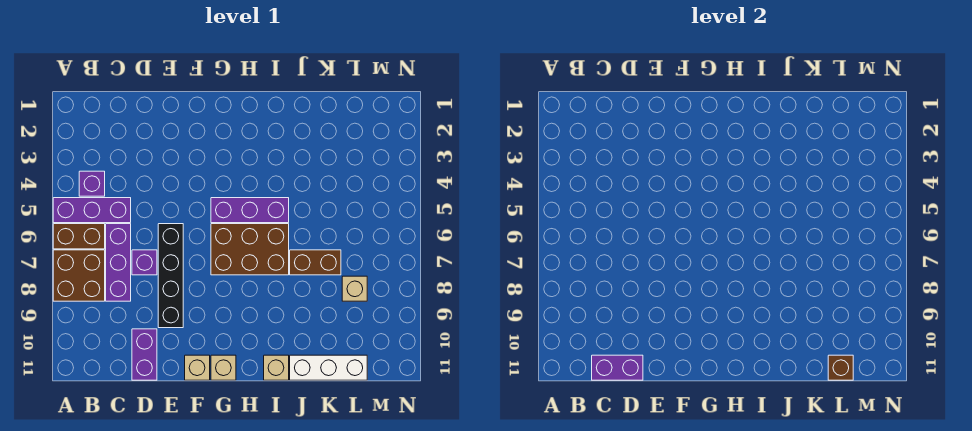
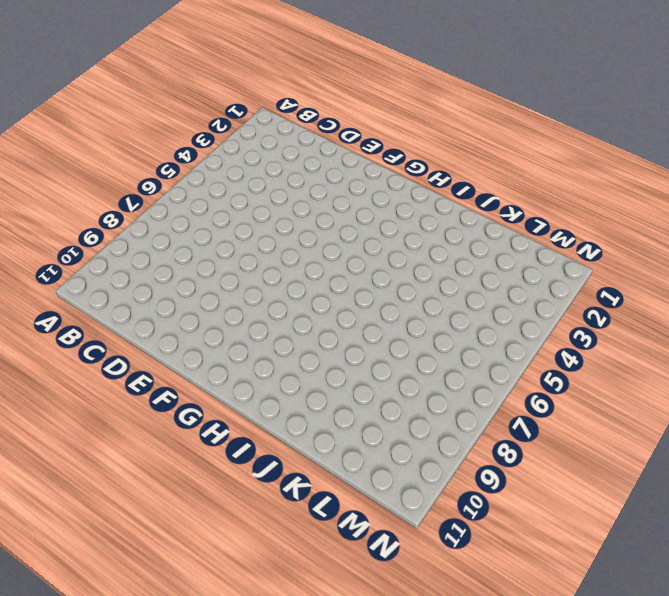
none -> purple 1x3 brick [53,198,131,223]
none -> brown 1x2 brick [53,224,105,249]
none -> brown 2x2 brick [53,250,105,301]

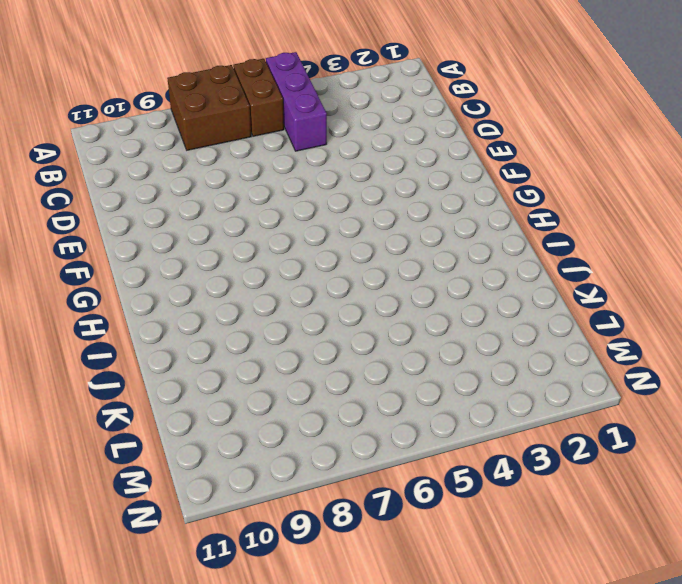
none -> purple 1x1 brick [79,171,105,196]
none -> purple 1x3 brick [106,224,131,301]
none -> purple 1x1 brick [132,250,157,275]

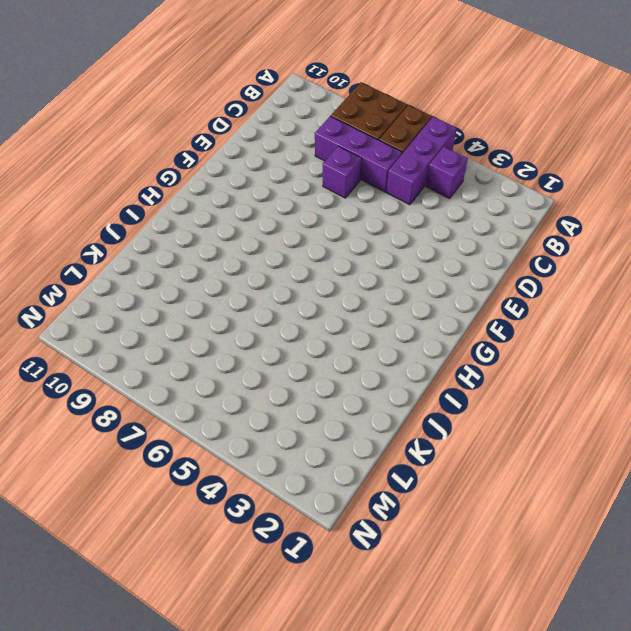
none -> purple 1x2 brick [132,329,157,380]
none -> black 1x4 brick [158,224,183,328]
none -> tan 1x1 brick [185,355,210,380]

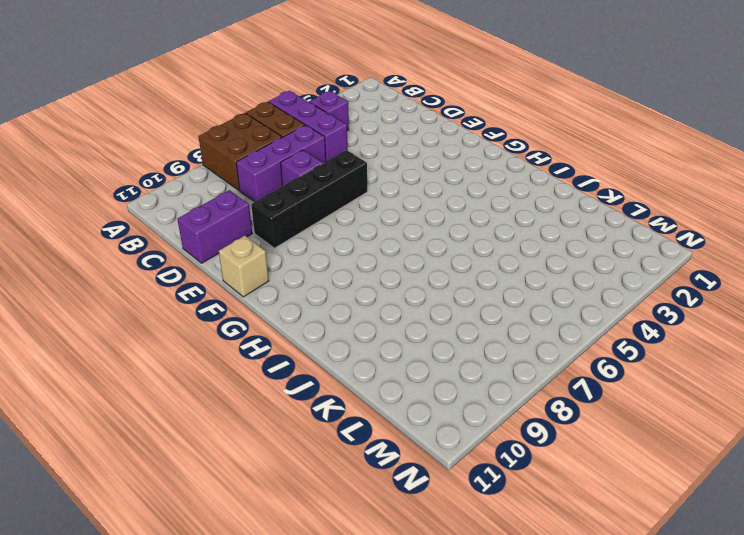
none -> purple 1x3 brick [211,198,289,223]
none -> brown 2x3 brick [211,224,289,275]
none -> tan 1x1 brick [211,355,236,380]

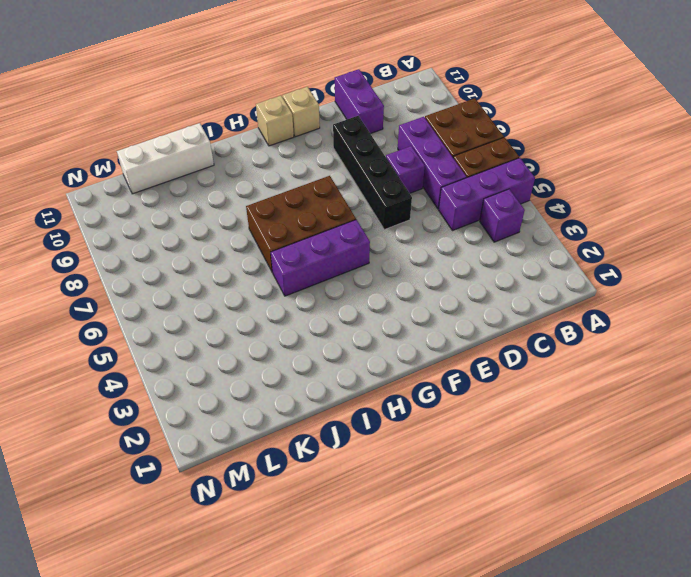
none -> tan 1x1 brick [264,355,289,380]
none -> brown 1x2 brick [290,250,341,275]
none -> tan 1x1 brick [342,276,367,301]

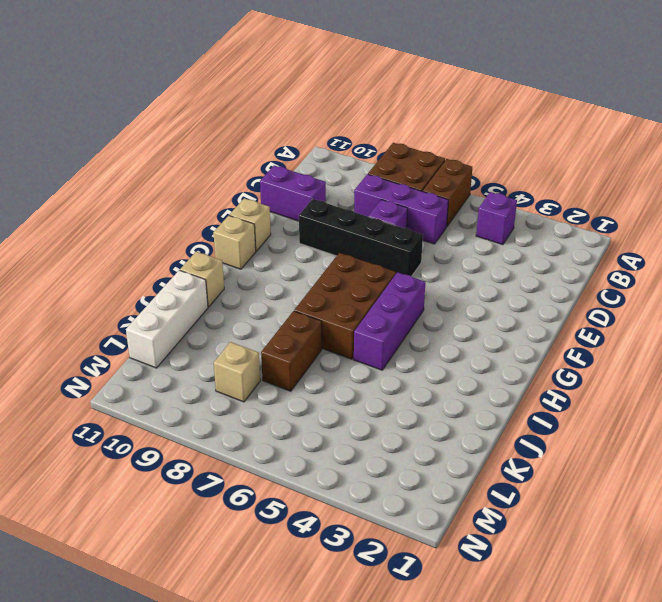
none -> purple 1x3 brick [53,198,131,223]
none -> purple 1x2 brick [592,355,643,380]
none -> brown 1x1 brick [828,355,853,380]

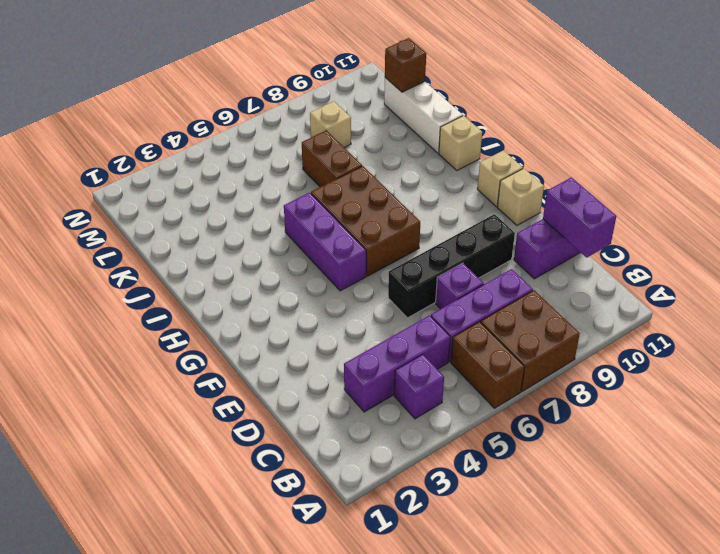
purple 1x3 brick [344,315,450,412] -> purple 1x3 brick turned to [53,198,131,223]

